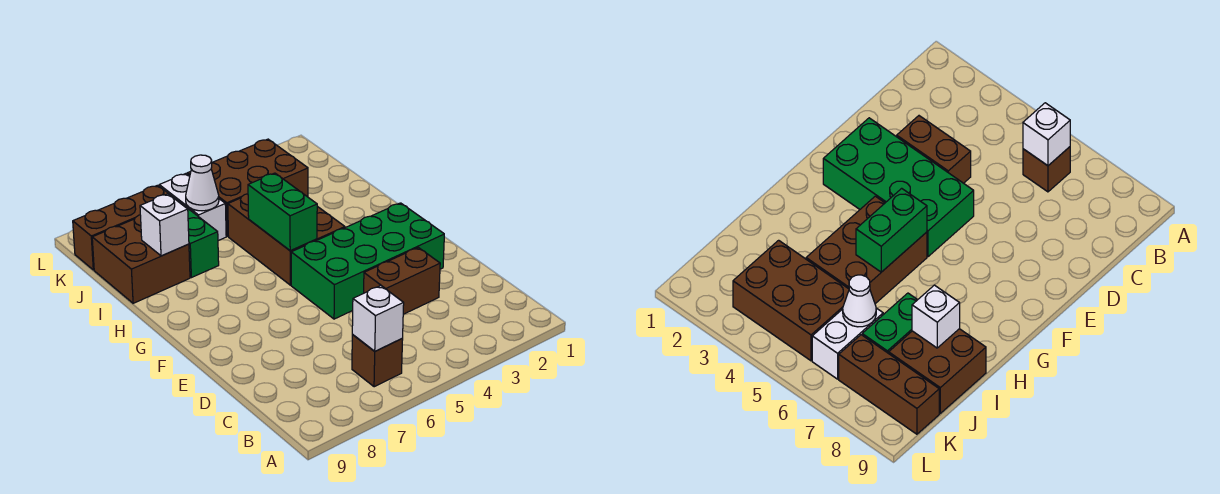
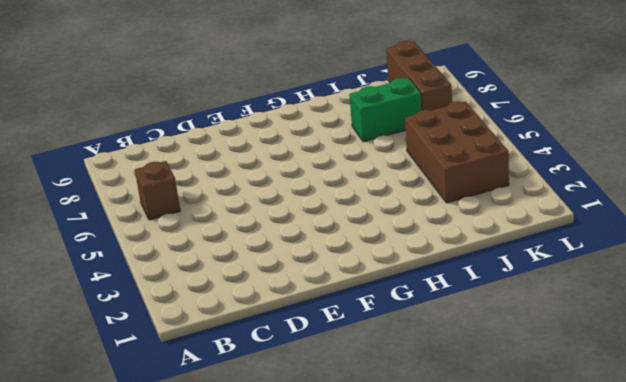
none -> brown 1x2 brick [364,248,440,314]
none -> green 2x4 brick [291,203,444,319]
none -> brown 2x3 brick [228,194,345,285]

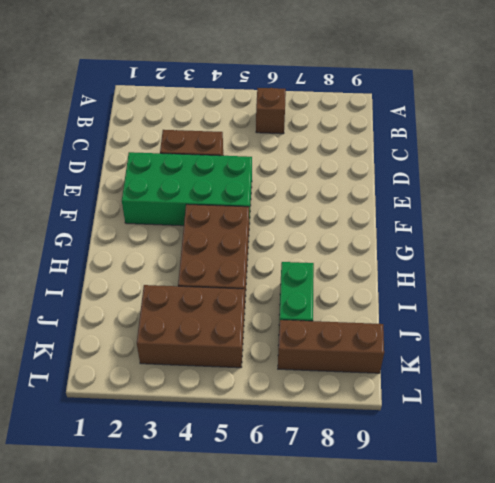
none -> brown 2x2 brick [92,215,190,303]
none -> white 1x2 brick [159,174,226,241]
none -> white 1x1 brick [352,286,404,351]

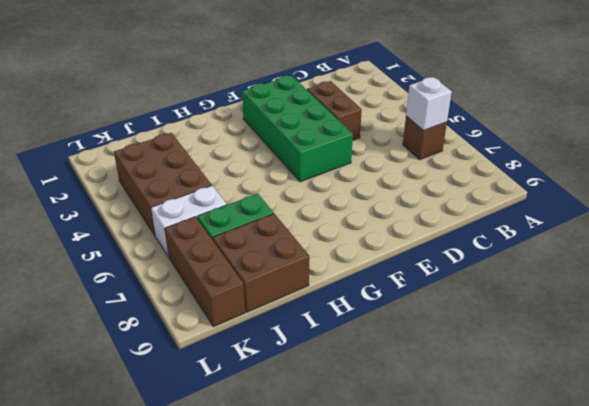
none -> brown 2x3 brick [228,194,345,285]
none -> green 1x2 brick [248,173,317,250]
none -> white 1x1 brick [140,194,189,256]

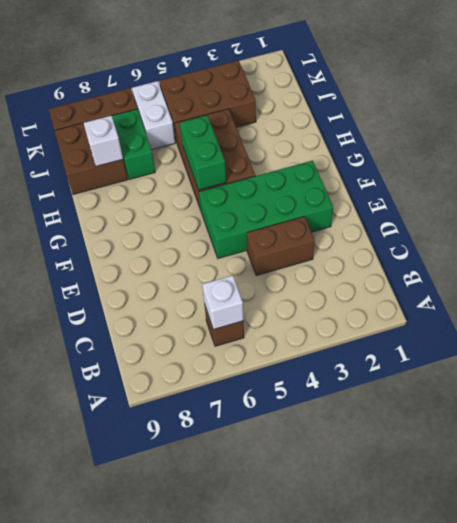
none -> white 1x1 cone [186,155,219,211]

